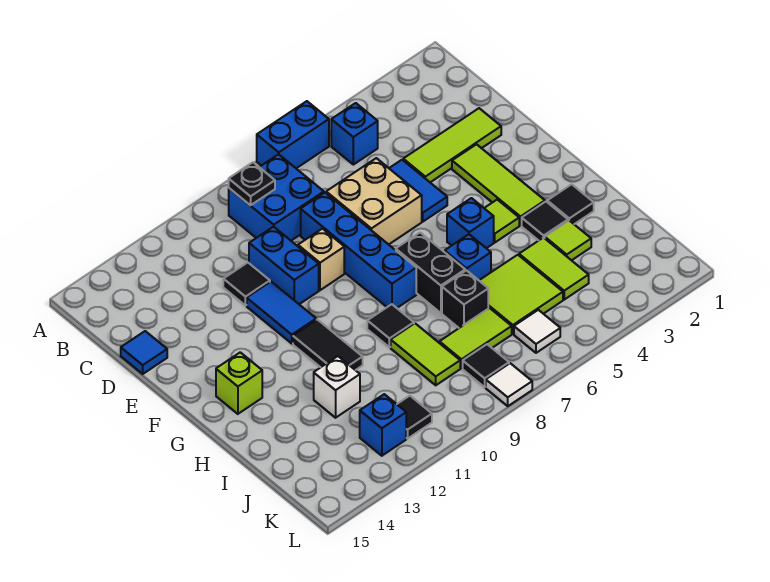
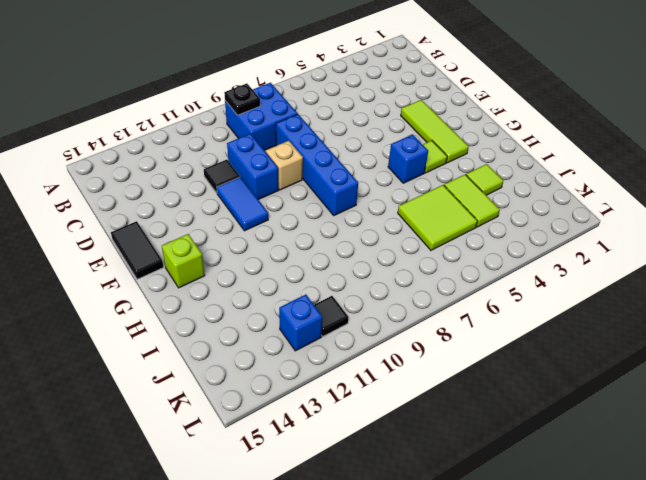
black 1x2 tile [111,221,163,279] -> black 1x2 tile moved to [293,320,363,370]
none -> blue 1x2 brick [257,101,329,168]
none -> blue 1x1 brick [331,103,378,165]
none -> lime 1x3 tile [403,108,501,182]
none -> blue 1x2 tile [389,160,447,222]

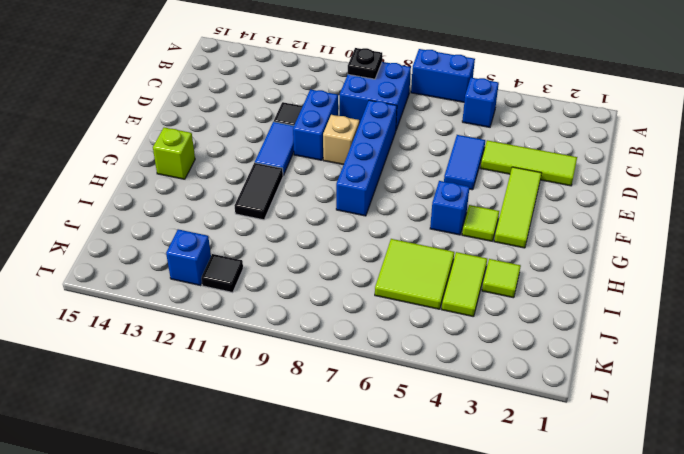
none -> tan 2x2 brick [326,158,422,244]
none -> blue 1x1 tile [121,331,167,374]
none -> black 1x2 brick [396,233,465,313]
none -> black 1x1 tile [547,184,594,224]

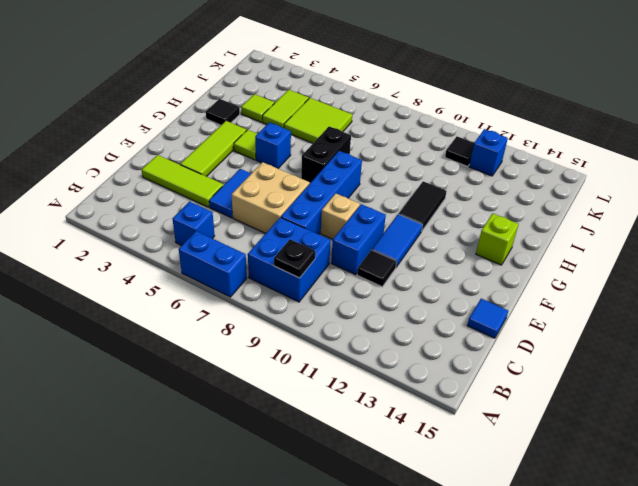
none -> black 1x1 tile [522,202,568,241]
none -> blue 1x1 brick [445,234,491,280]
none -> black 1x1 tile [367,304,414,347]
none -> black 1x1 brick [442,270,488,328]

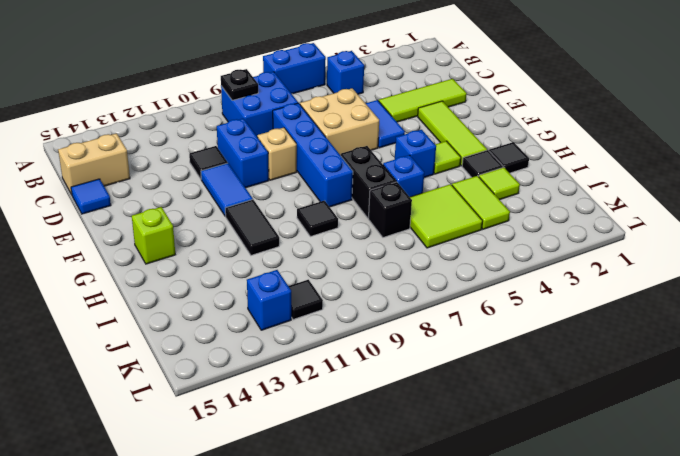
tan 1x2 brick [58,133,130,195] -> none
none -> lime 1x2 tile [391,323,460,385]
none -> white 1x1 brick [314,356,360,418]
none -> lime 1x2 tile [439,308,512,368]
none -> white 1x1 tile [514,310,560,353]

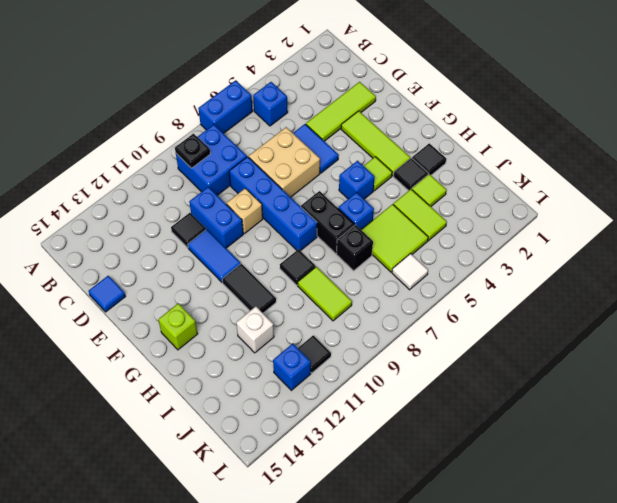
none -> lime 1x2 tile [439,308,512,368]
none -> black 1x1 tile [463,344,509,387]
none -> white 1x1 tile [486,363,532,406]

